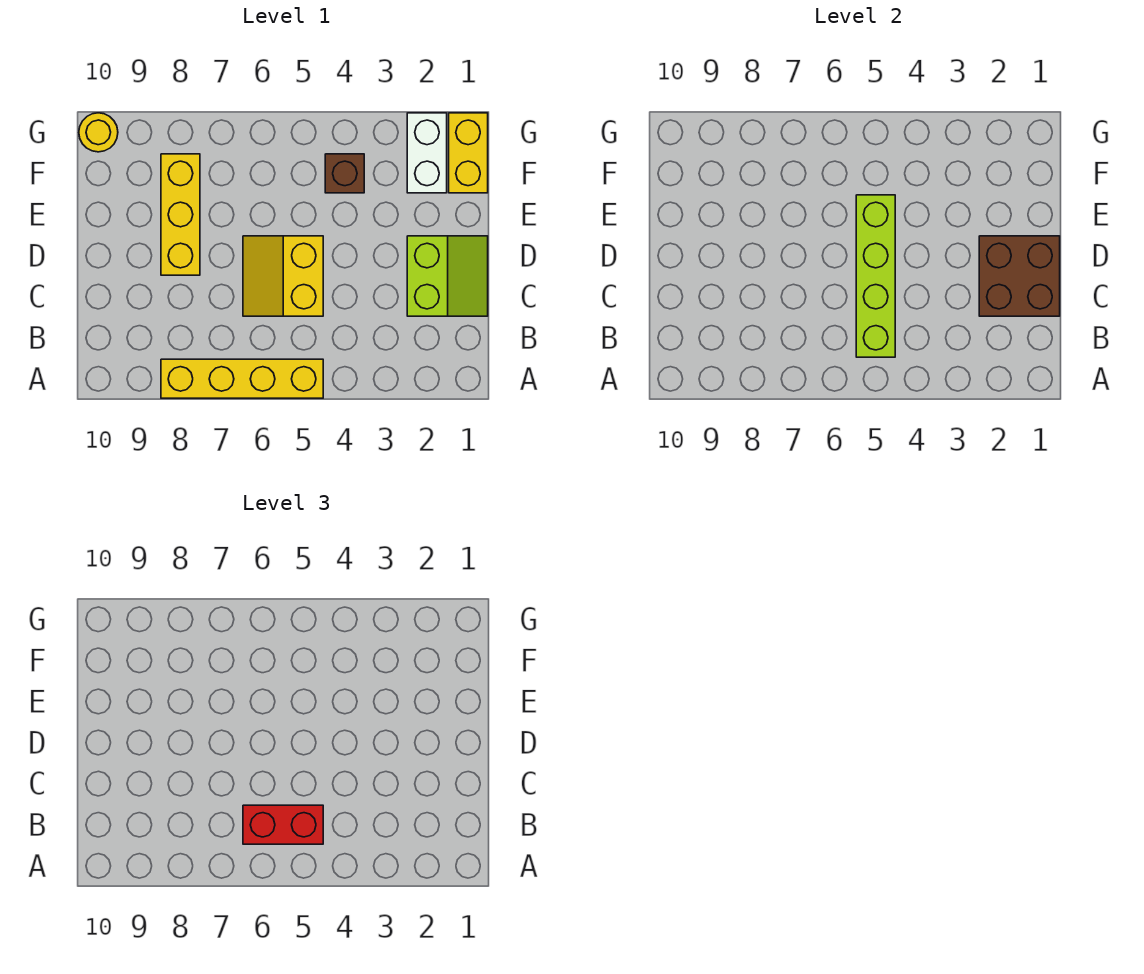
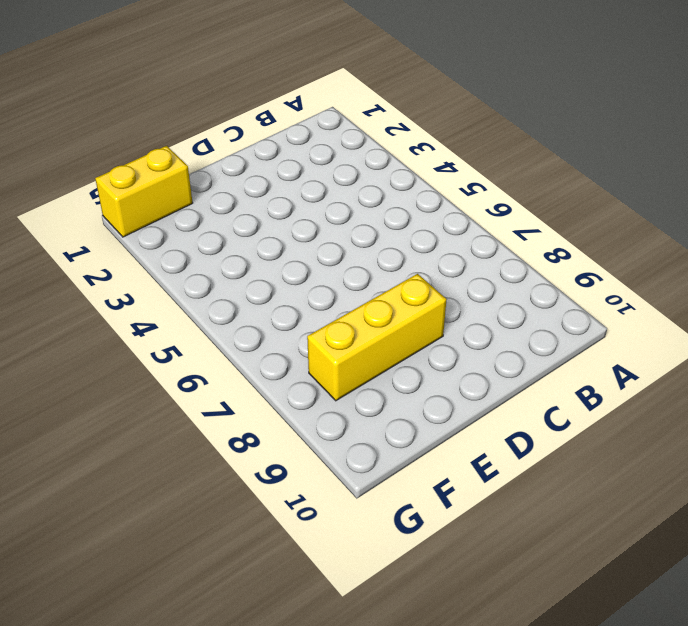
none -> yellow 1x4 brick [161,359,323,398]
none -> lime 2x2 slope [407,236,488,316]

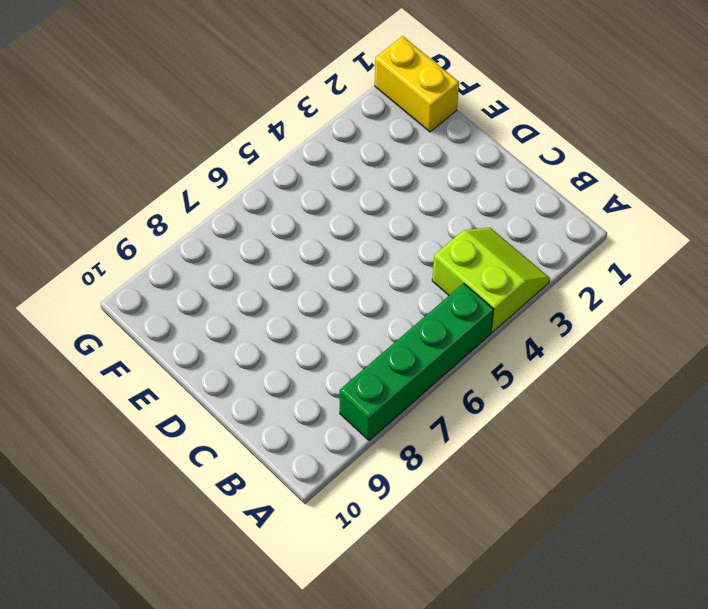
lime 2x2 slope [432,228,550,333] -> lime 2x2 slope moved to [407,236,488,316]
green 1x4 brick [339,283,494,441] -> yellow 1x4 brick [161,359,323,398]
none -> yellow 2x2 slope [243,236,323,316]
none -> yellow 1x3 brick [161,154,200,275]

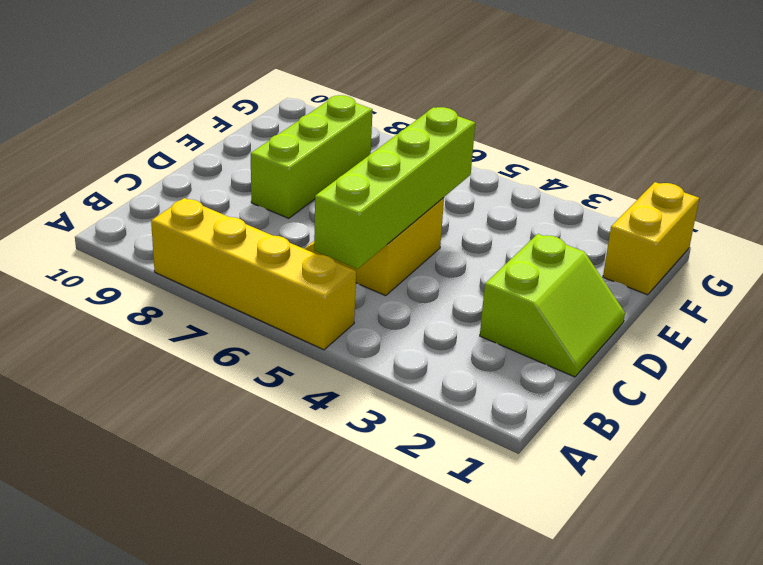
lime 1x3 brick [251,95,373,218] -> yellow 1x3 brick [161,154,200,275]
none -> white 1x2 brick [407,113,447,193]
none -> brown 1x1 brick [325,154,364,193]

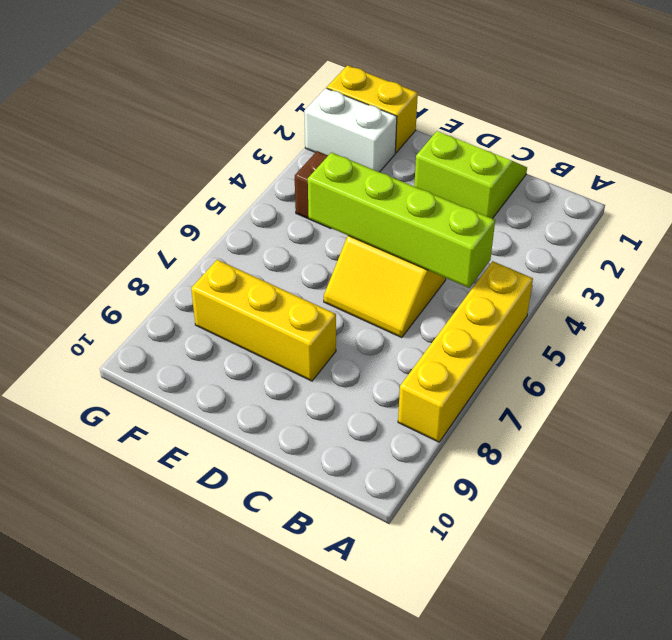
none -> yellow 1x1 round brick [79,113,118,152]
none -> brown 2x2 brick [979,236,1060,316]

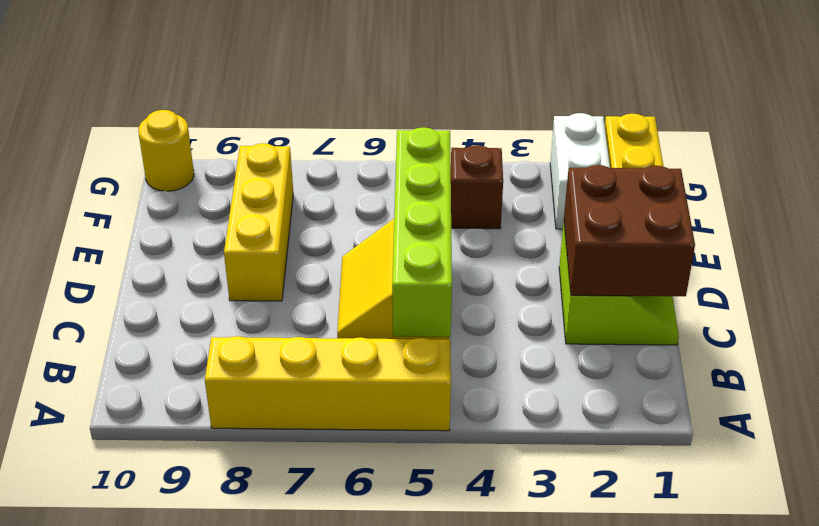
none -> red 1x2 brick [243,805,323,844]

